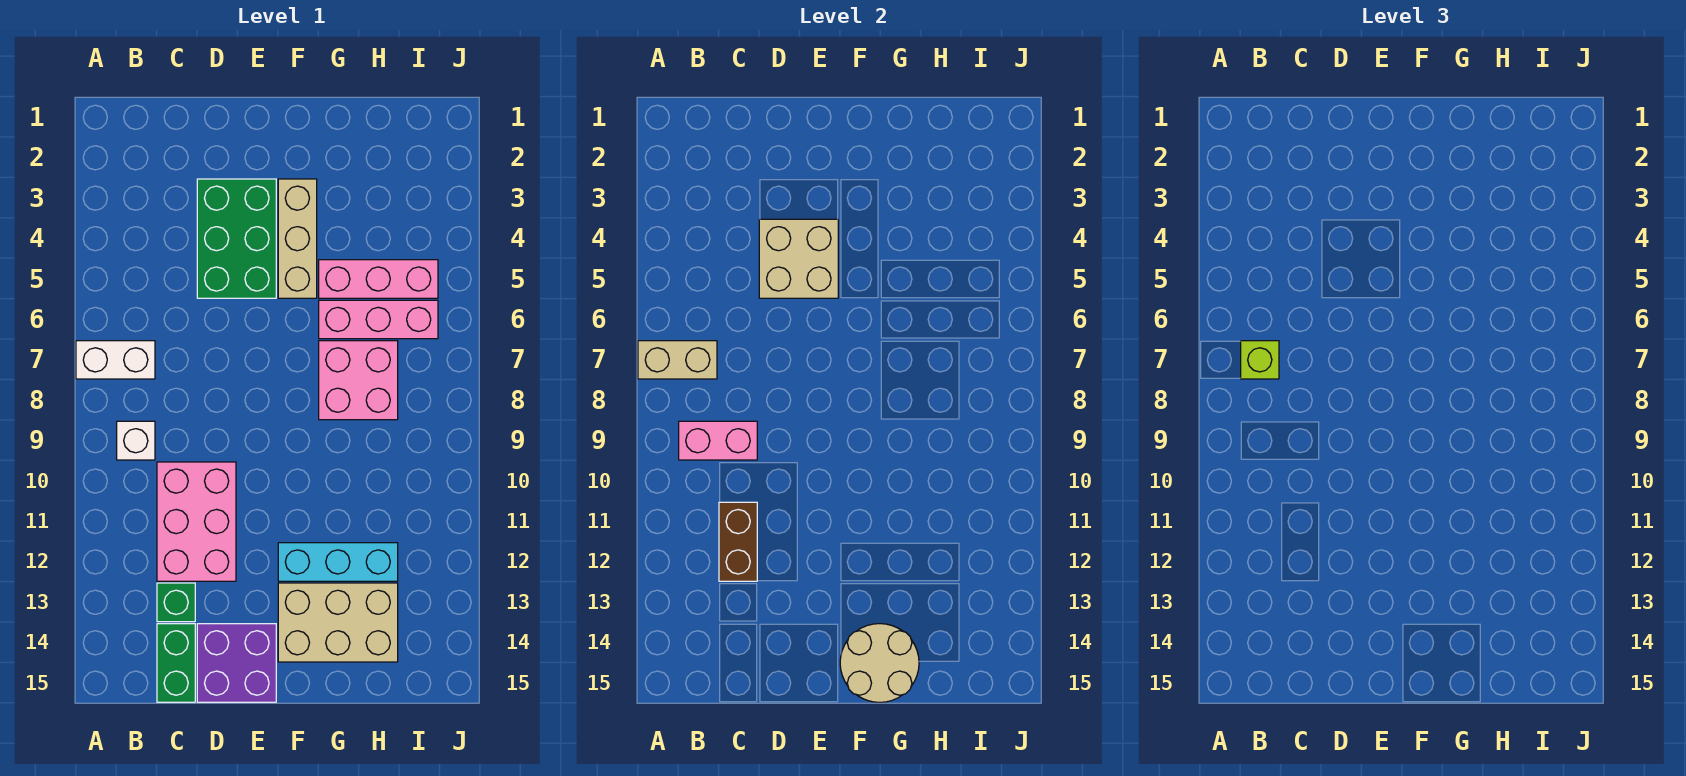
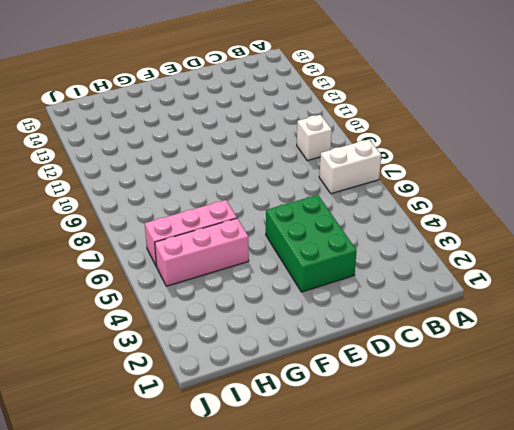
none -> pink 2x3 brick [157,462,236,581]
none -> green 1x1 brick [157,583,195,622]
none -> green 1x2 brick [157,624,195,702]

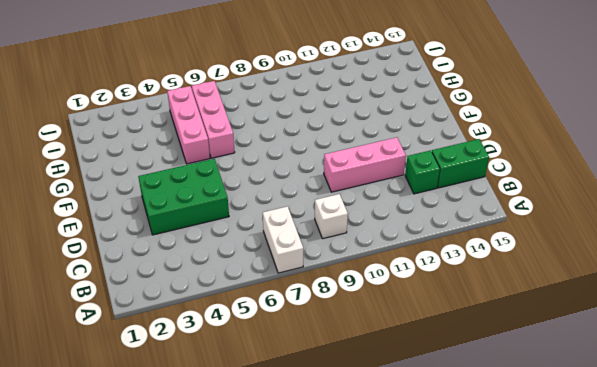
pink 1x3 brick [324,137,406,192] -> pink 2x3 brick [157,462,236,581]
none -> purple 2x2 brick [197,624,276,702]
none -> tan 1x3 brick [278,179,317,298]
none -> cyan 1x3 brick [278,543,398,581]

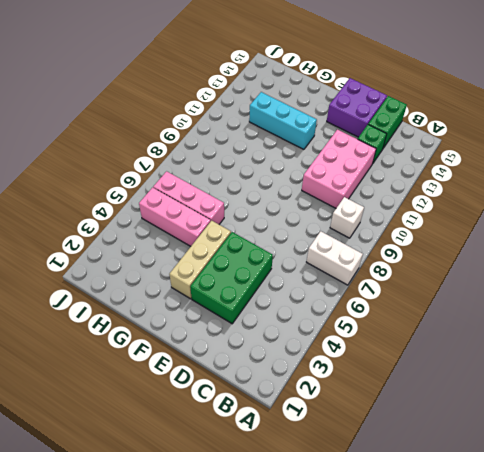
none -> tan 2x3 brick [278,583,398,662]
none -> pink 2x2 brick [319,341,398,420]
none -> tan 1x2 brick [638,341,717,379]

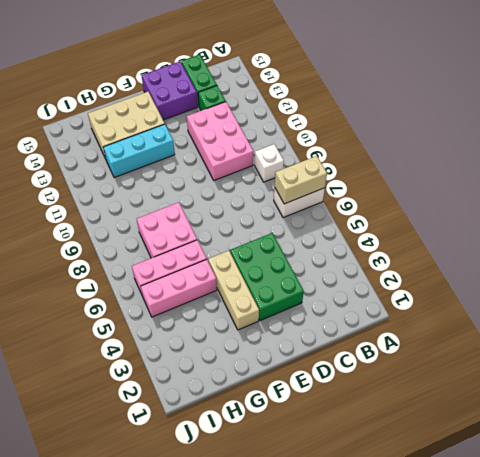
none -> pink 1x2 brick [679,421,757,460]
none -> brown 1x2 brick [719,502,757,581]
none -> tan 2x2 brick [759,219,838,298]

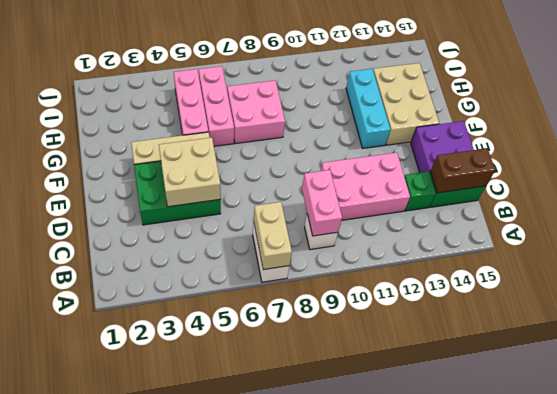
brown 1x2 brick [430,148,495,193] -> brown 1x2 brick moved to [719,502,757,581]
none -> tan 2x2 round brick [840,624,919,702]
none -> lime 1x1 brick [1241,341,1279,379]

